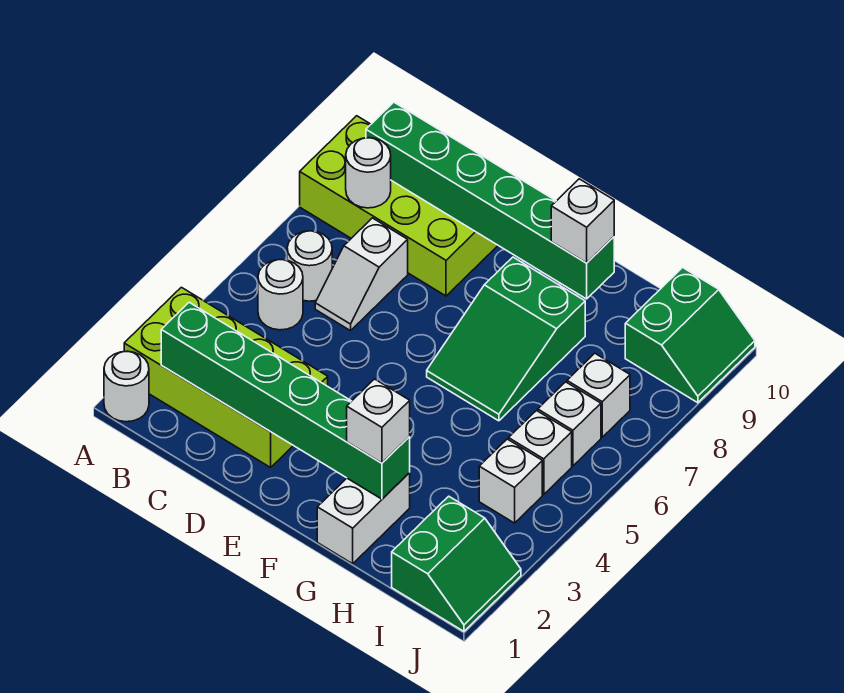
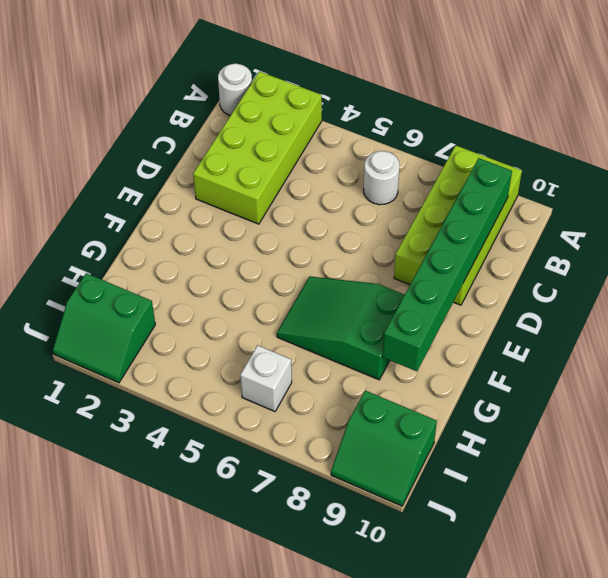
none -> white 1x1 round brick [258,260,303,330]
none -> white 1x2 slope [315,218,408,331]
none -> white 1x2 brick [317,473,410,564]

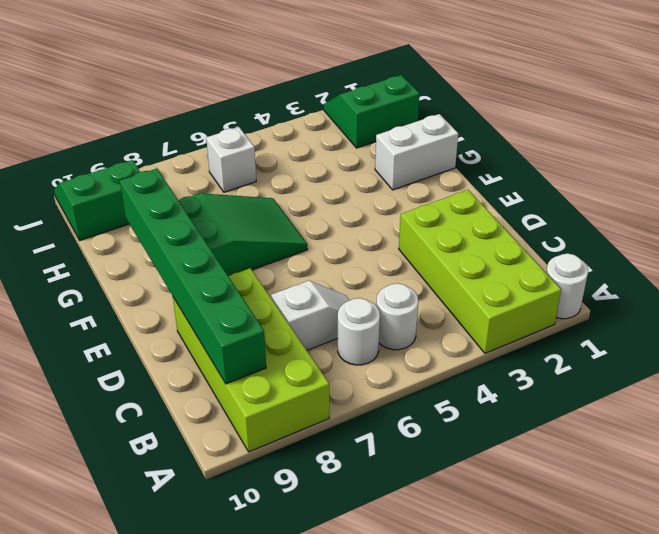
none -> white 1x1 brick [479,439,542,523]
none -> white 1x1 brick [509,411,572,495]
none -> white 1x1 brick [567,354,630,437]

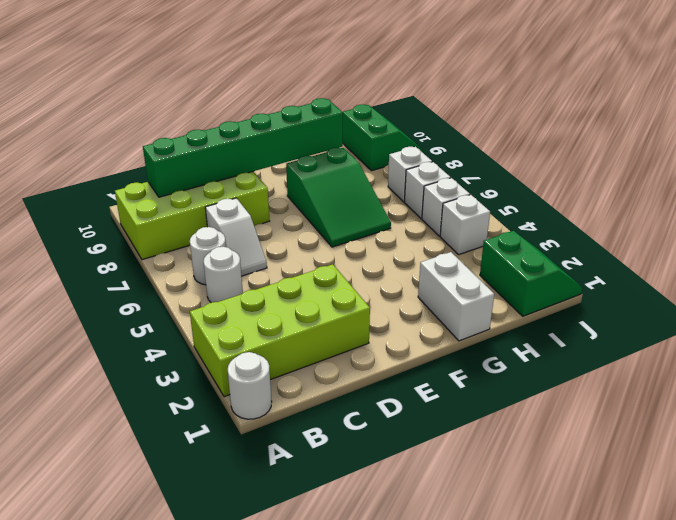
none -> green 1x6 brick [161,302,410,499]
none -> white 1x1 round brick [346,138,391,208]
none -> white 1x1 brick [347,379,410,463]

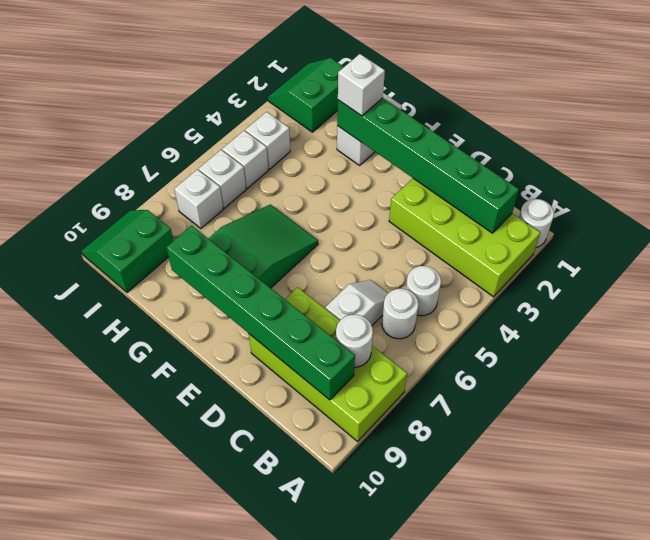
none -> white 1x1 brick [551,179,614,263]

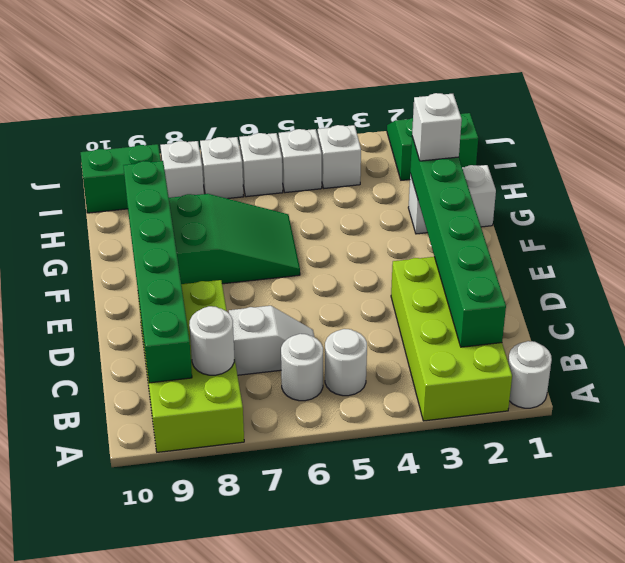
white 1x1 brick [160,141,204,198] -> white 1x1 brick moved to [551,179,614,263]

